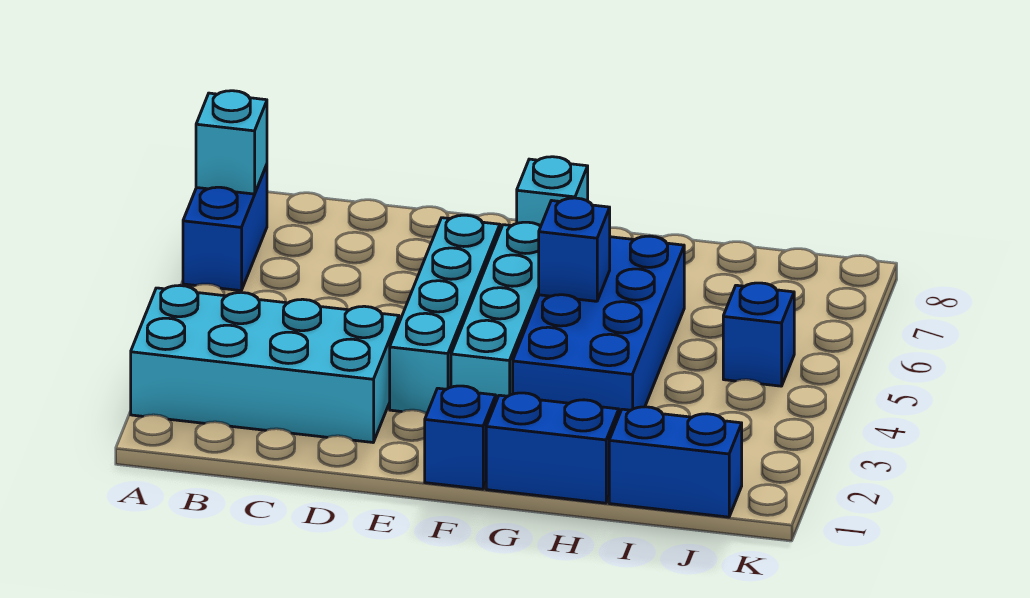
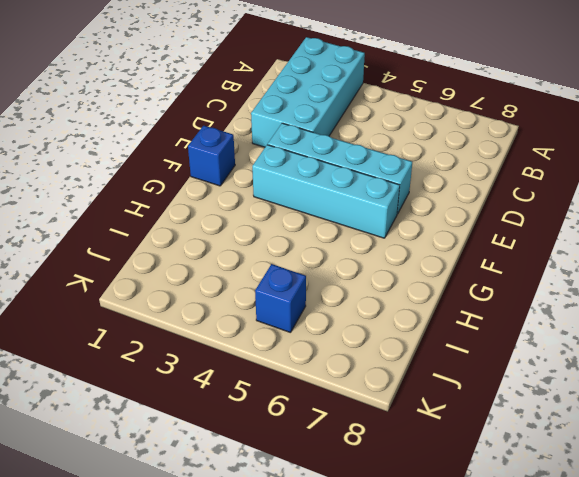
none -> blue 1x2 brick [183,165,267,291]
none -> cyan 1x1 brick [517,157,588,226]
none -> blue 1x2 brick [486,393,619,503]

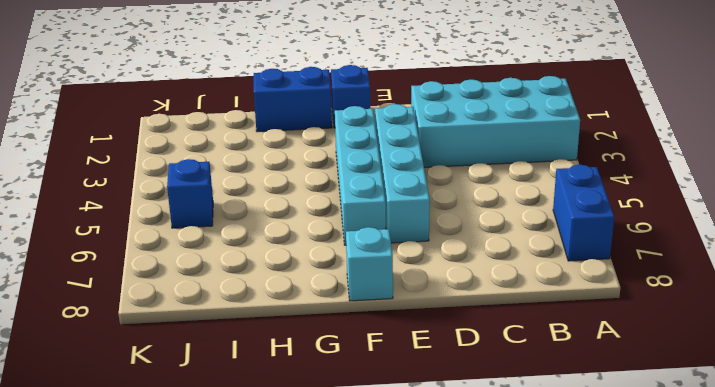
none -> blue 2x4 brick [513,236,684,415]
none -> blue 1x2 brick [609,407,742,517]
none -> cyan 1x1 brick [196,91,267,194]

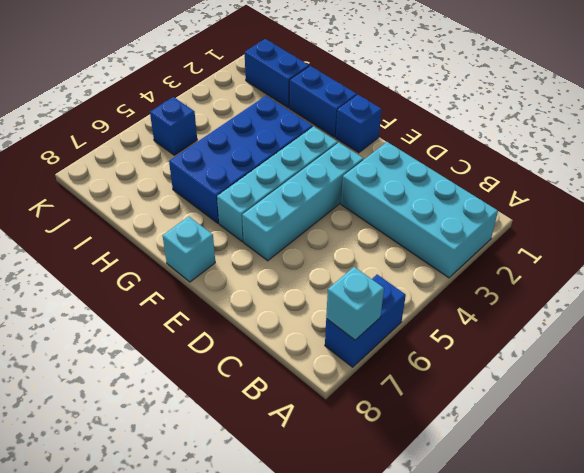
none -> blue 1x1 brick [539,198,610,301]

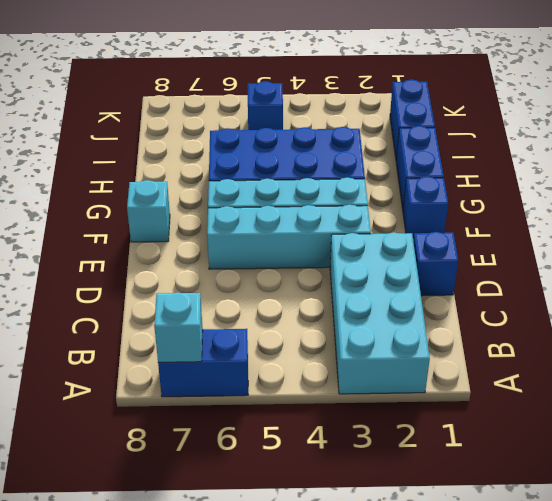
blue 1x1 brick [413,232,458,296] -> blue 1x1 brick moved to [539,198,610,301]

